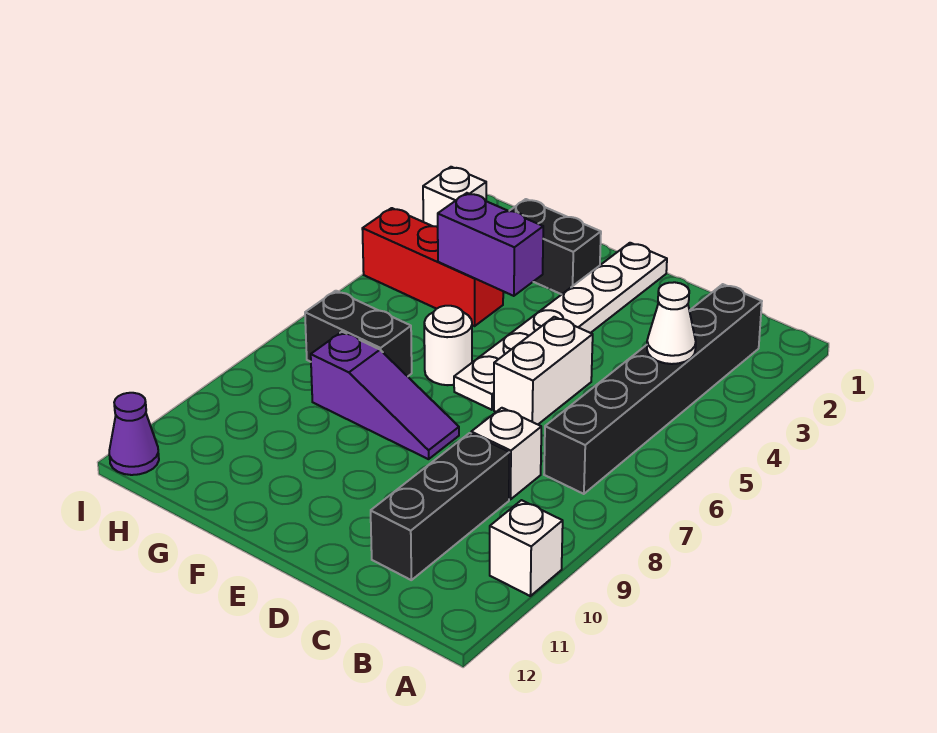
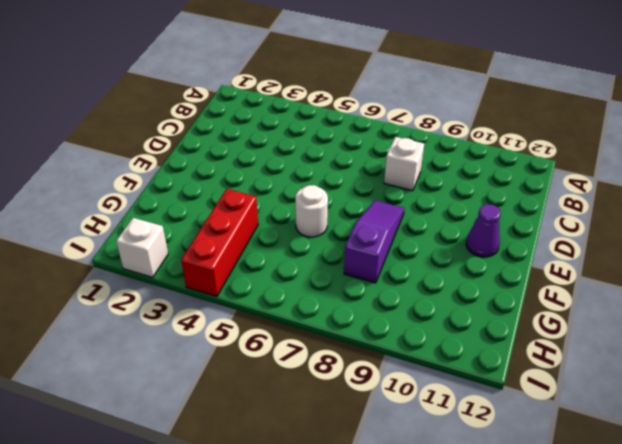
purple 1x1 cone [466,204,501,257] -> purple 1x1 cone moved to [109,393,159,475]
none -> white 1x1 brick [490,500,563,596]
none -> black 1x6 brick [544,284,762,494]
none -> black 1x3 brick [371,433,509,580]

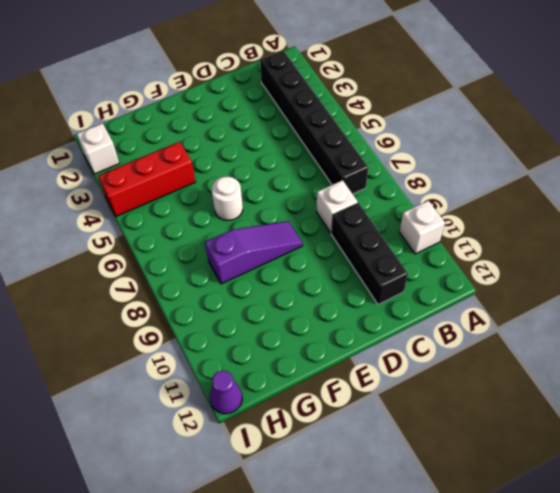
none -> white 1x2 brick [494,317,593,424]
none -> white 1x6 plate [454,243,667,410]
none -> black 1x2 brick [510,199,601,294]

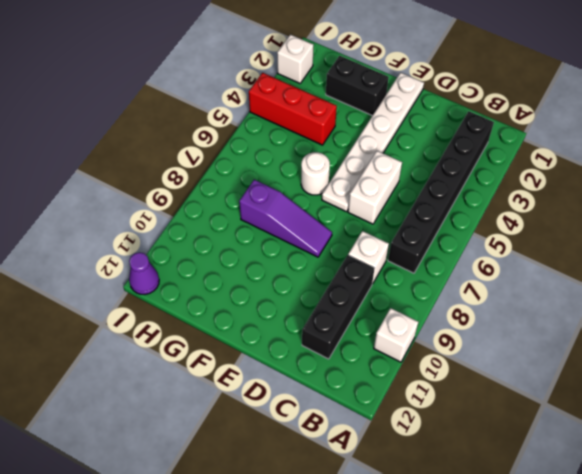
none -> black 1x2 brick [305,291,412,376]
none -> white 1x1 cone [647,282,696,364]
none -> purple 1x2 brick [438,193,543,296]

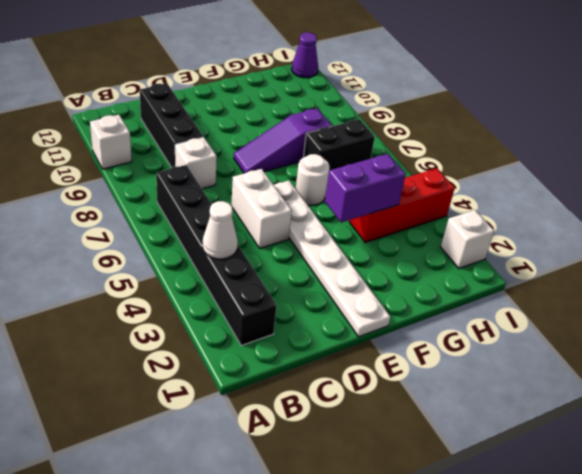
none -> black 1x2 brick [510,199,601,294]

